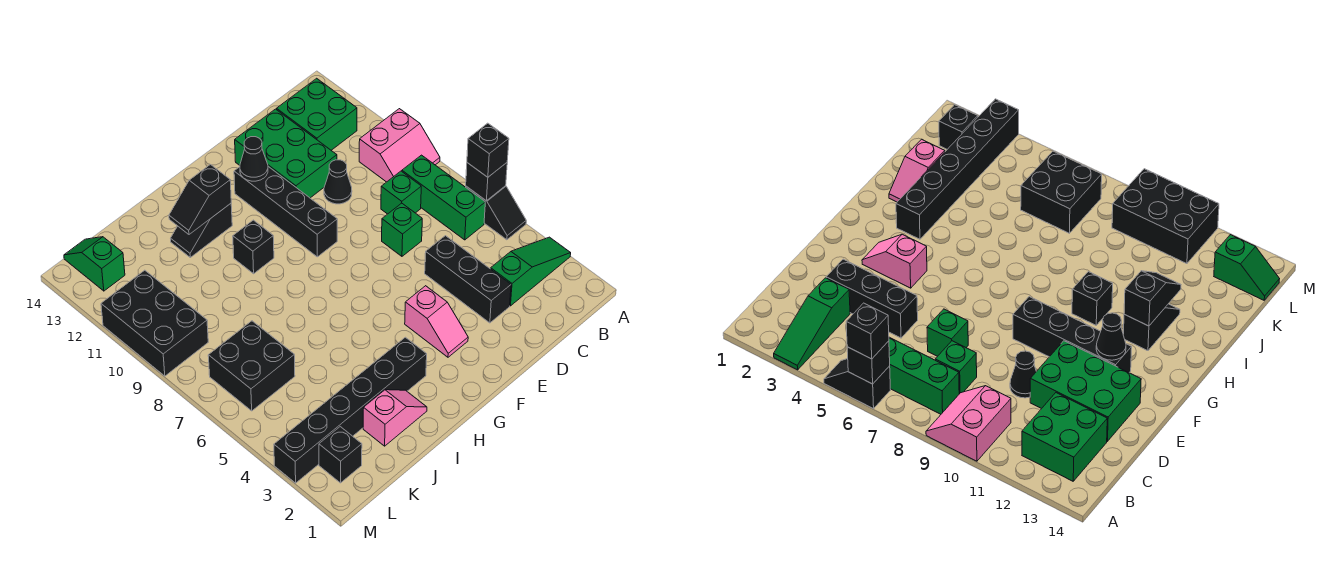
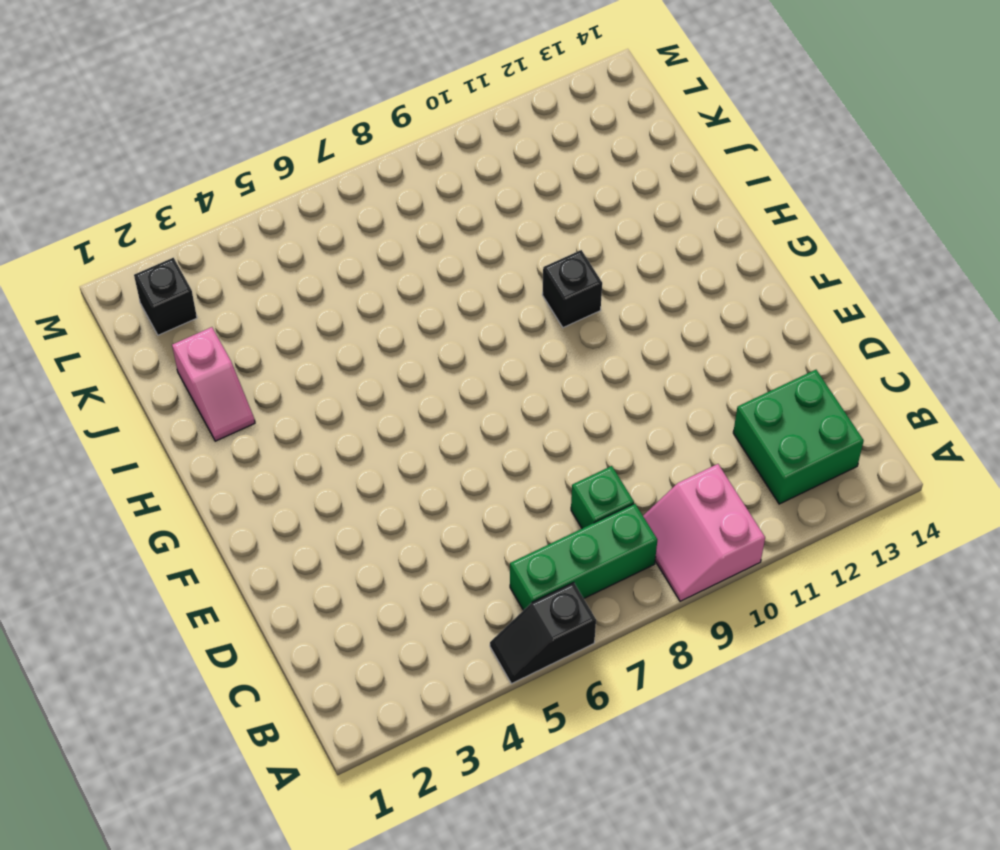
none -> green 1x3 slope [491,237,571,306]
none -> black 1x3 brick [425,236,511,323]
none -> green 1x1 brick [382,203,422,256]

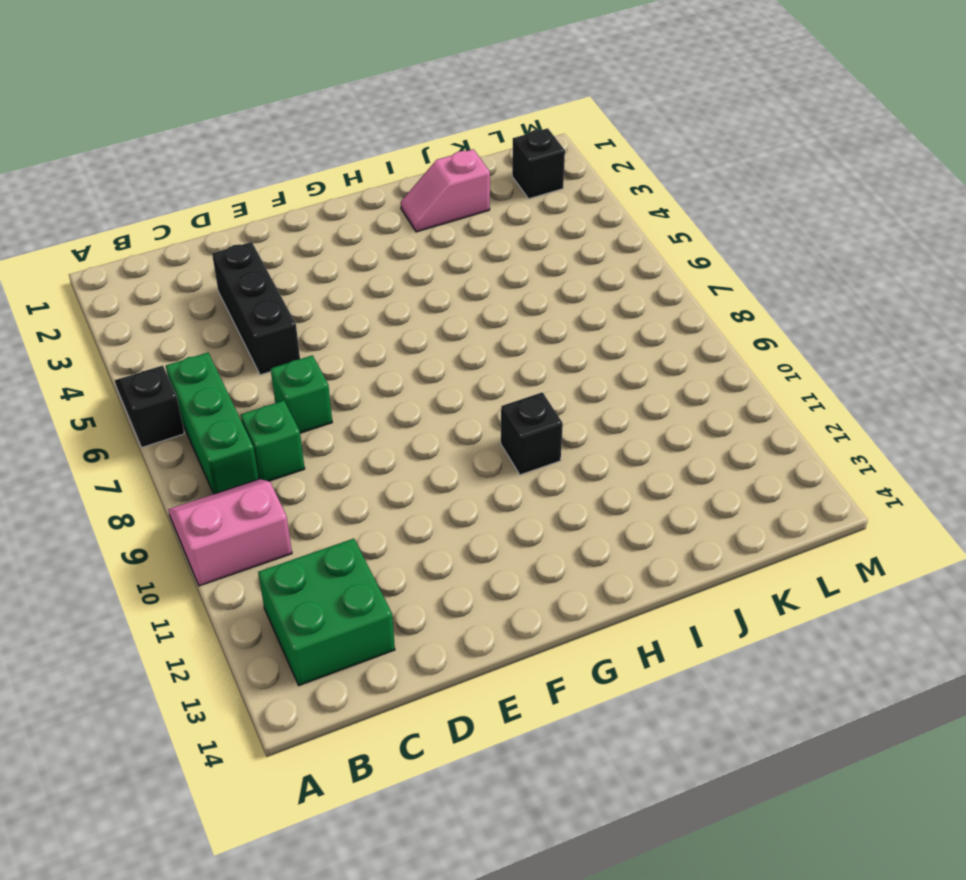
none -> green 1x3 slope [491,237,571,306]
none -> black 1x1 cone [324,160,352,204]
none -> green 2x3 brick [235,109,337,198]

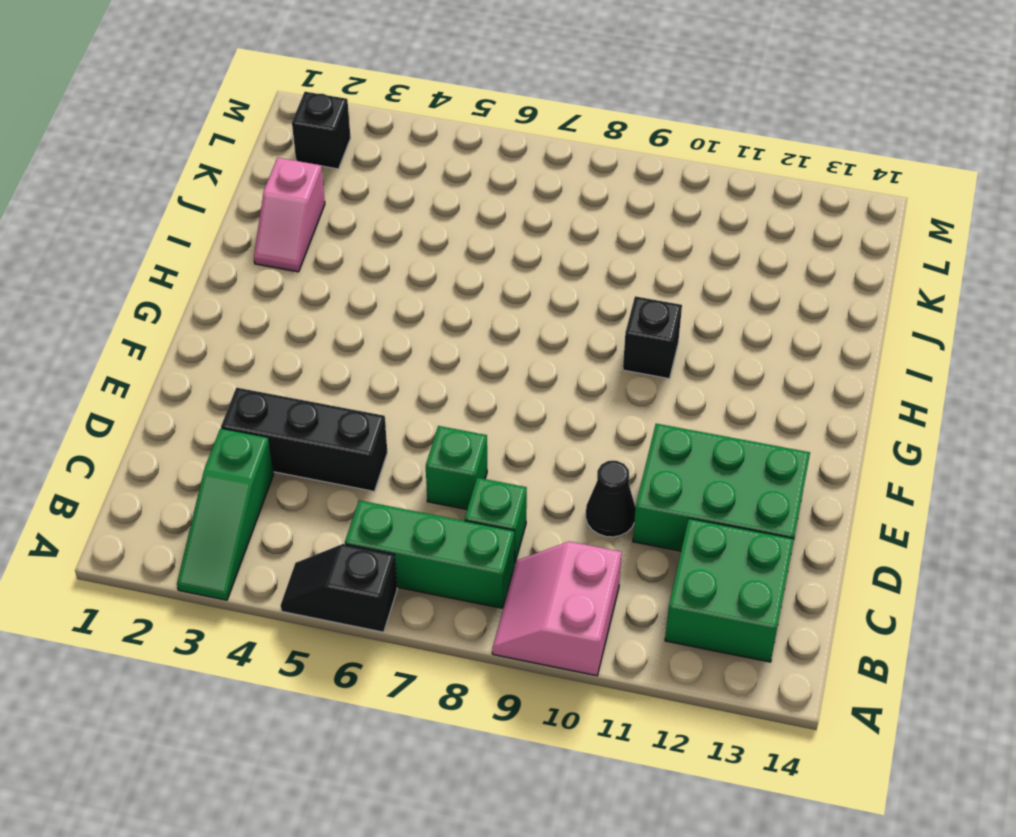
none -> pink 1x2 slope [405,286,468,357]
none -> black 1x4 brick [234,167,337,257]
none -> black 1x6 brick [274,337,427,483]

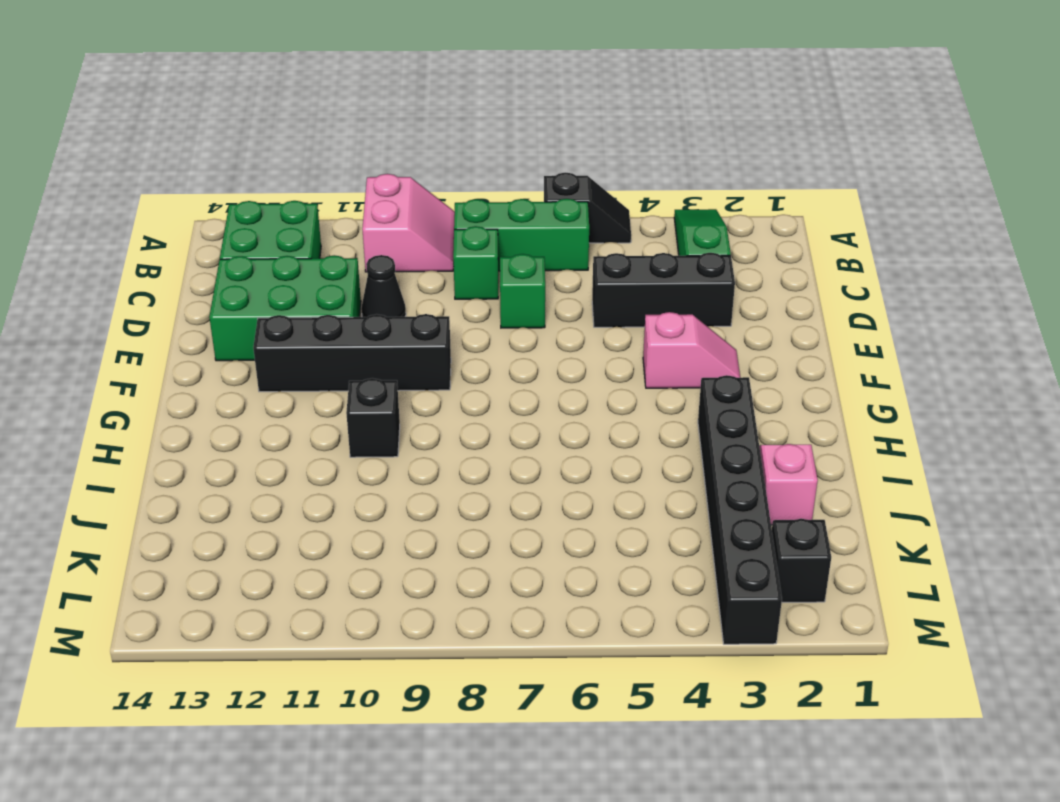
none -> black 1x2 slope [171,204,232,257]
none -> black 2x2 brick [208,321,295,411]
none -> black 2x3 brick [101,270,208,376]

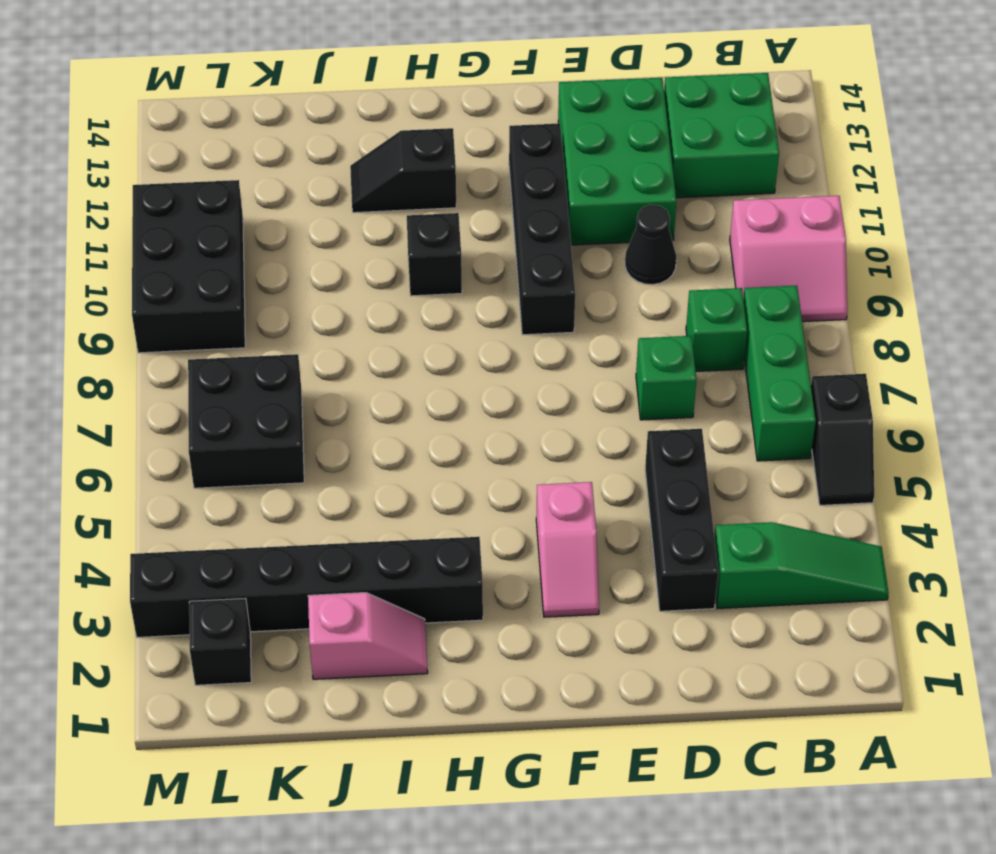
none -> green 1x2 slope [64,237,125,291]
none -> black 1x1 brick [466,163,507,201]
none -> black 1x1 cone [240,137,268,181]

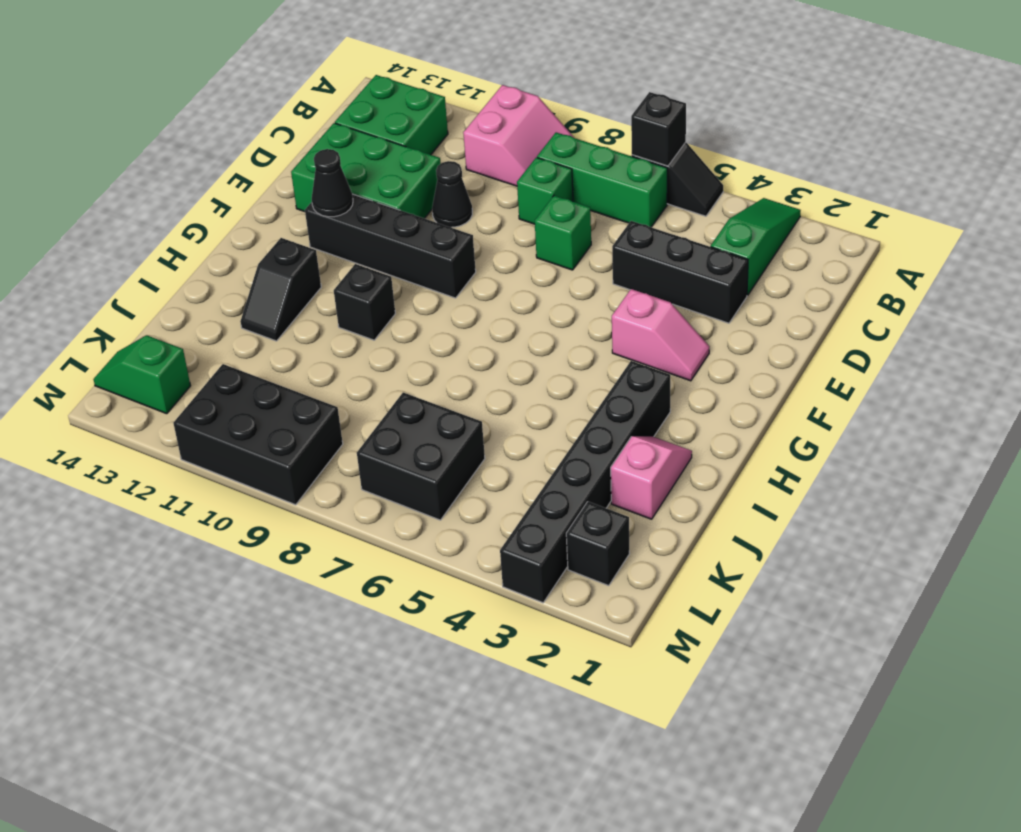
none -> black 1x2 slope [169,165,231,234]
none -> black 1x1 brick [467,123,509,177]

